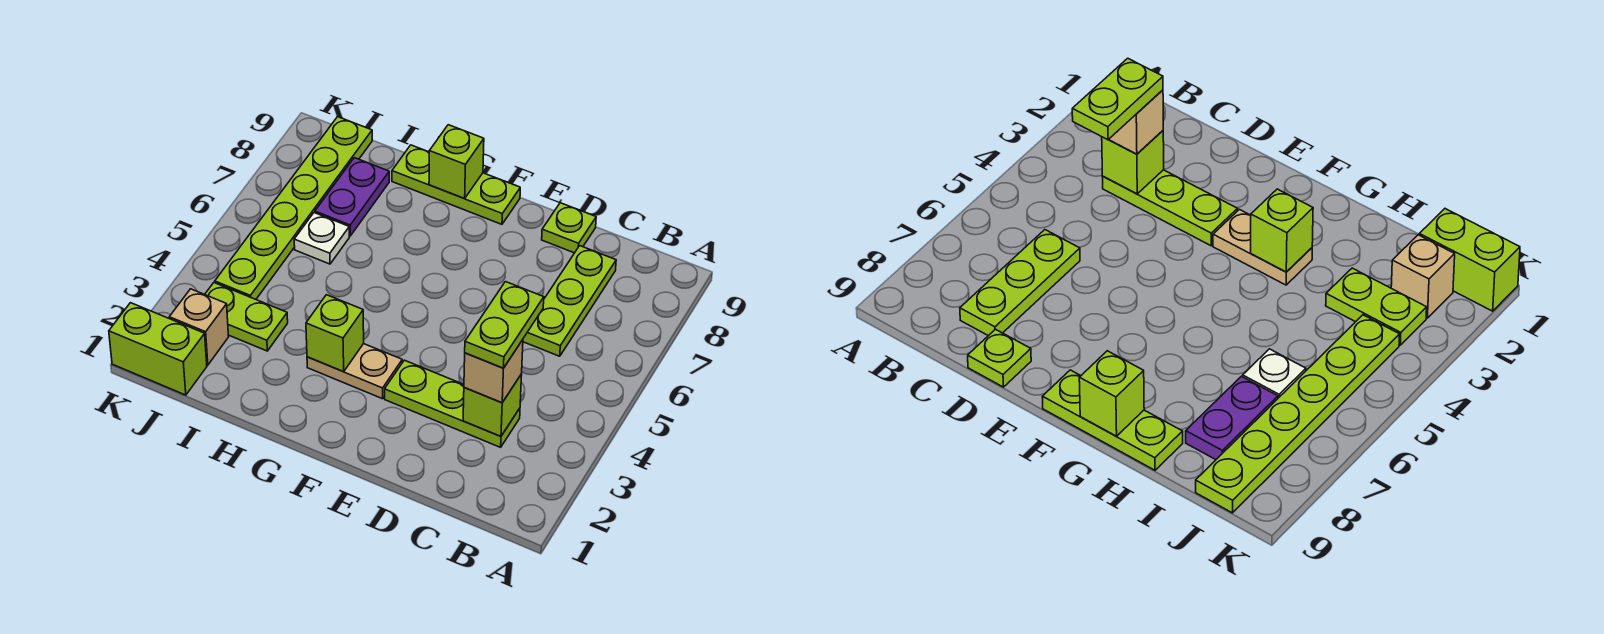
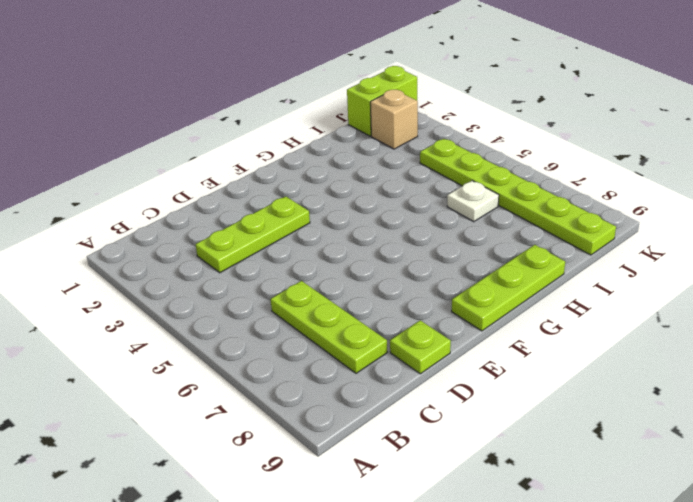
none -> tan 1x2 plate [307,344,402,399]
none -> lime 1x2 plate [205,283,288,351]
none -> purple 1x2 plate [315,158,389,236]

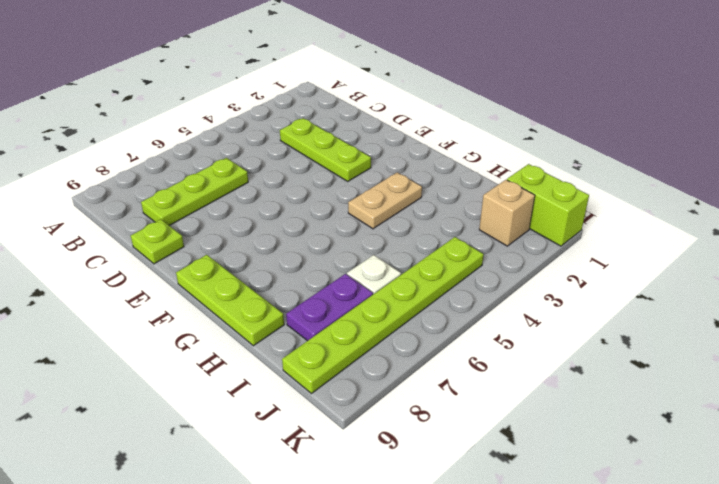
tan 1x2 plate [348,172,422,229] -> tan 1x2 plate turned to [307,344,402,399]
none -> lime 1x2 plate [205,283,288,351]
none -> lime 1x1 brick [463,374,522,436]
none -> lime 1x1 brick [306,295,364,372]

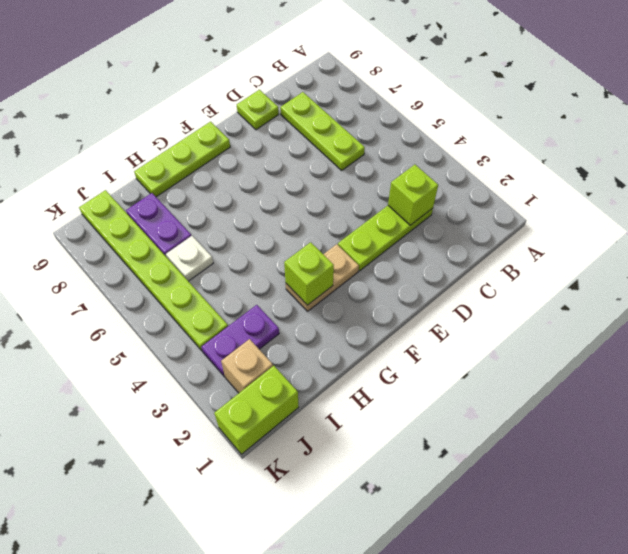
purple 1x2 plate [202,305,279,376] -> lime 1x2 plate [205,283,288,351]
none -> lime 1x1 brick [429,125,484,199]
none -> tan 1x1 brick [464,340,523,403]
none -> lime 1x2 plate [465,282,544,368]

